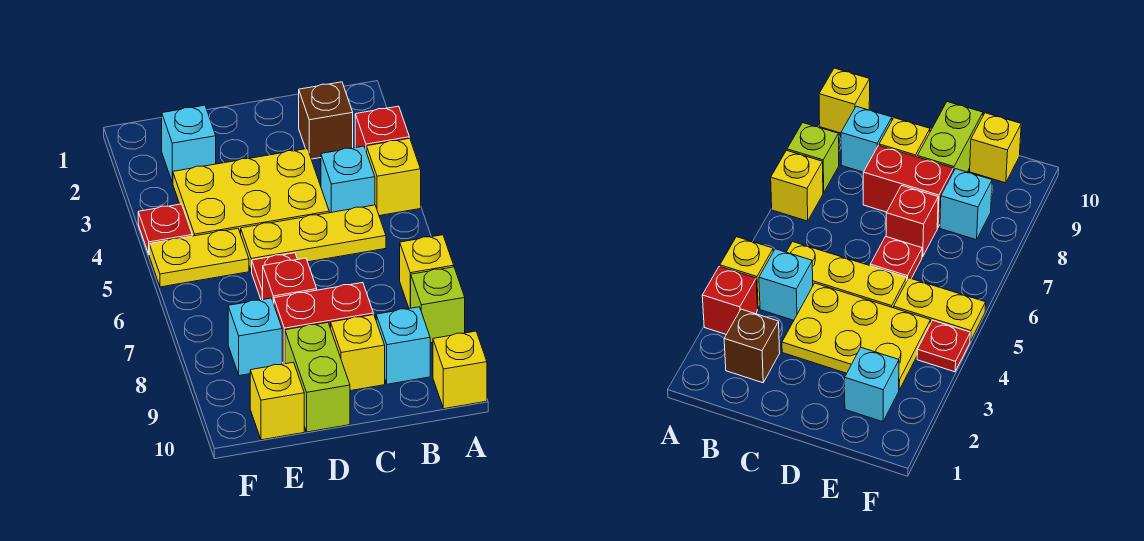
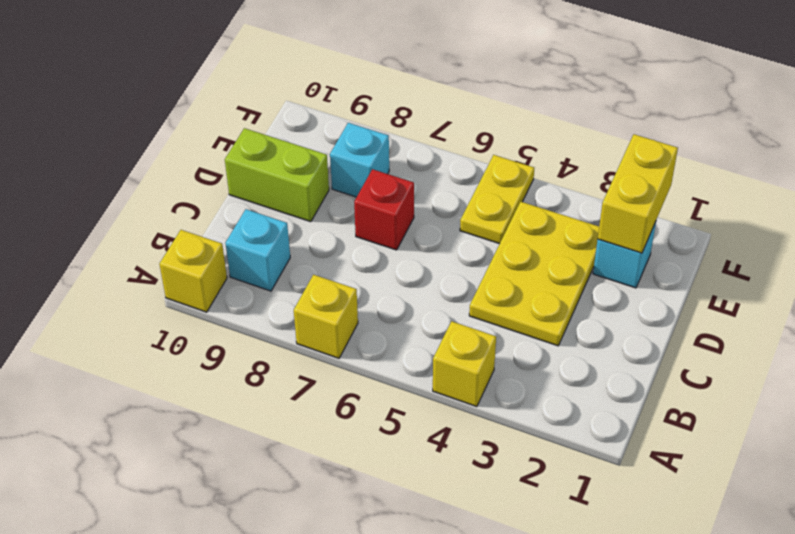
yellow 1x2 brick [598,134,678,253] -> none
none -> red 1x1 brick [355,106,409,152]
none -> lime 1x1 brick [411,267,465,343]
none -> brown 1x1 brick [299,82,353,159]

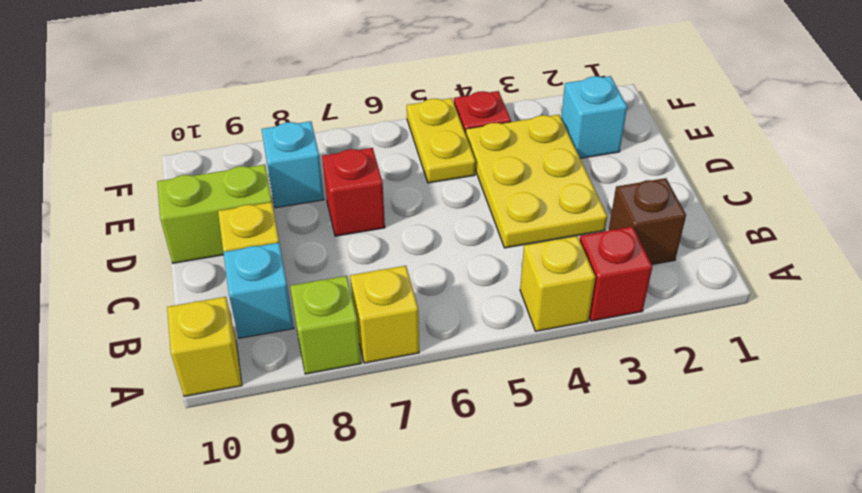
none -> cyan 1x1 brick [321,146,375,213]
none -> yellow 1x3 plate [241,205,386,271]
none -> red 1x2 brick [274,283,373,364]

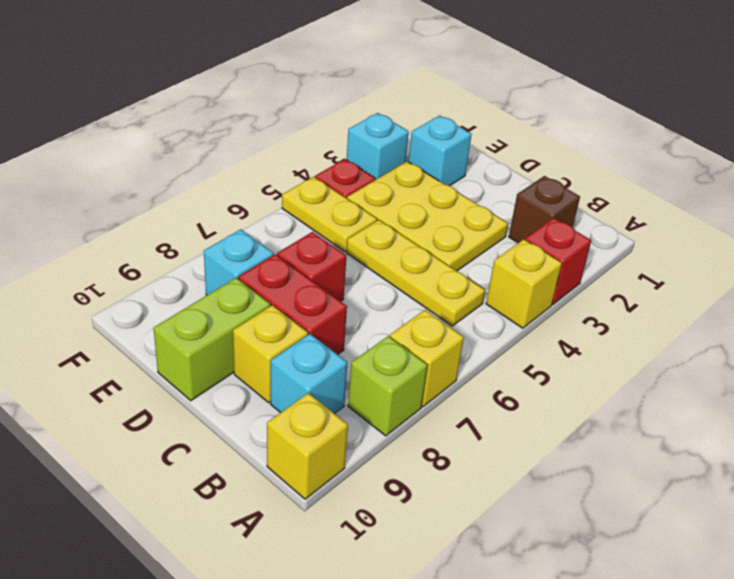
cyan 1x1 brick [347,113,409,180] -> cyan 1x1 brick moved to [321,146,375,213]
none -> red 1x1 plate [252,253,298,300]
none -> yellow 1x1 brick [250,362,304,440]

